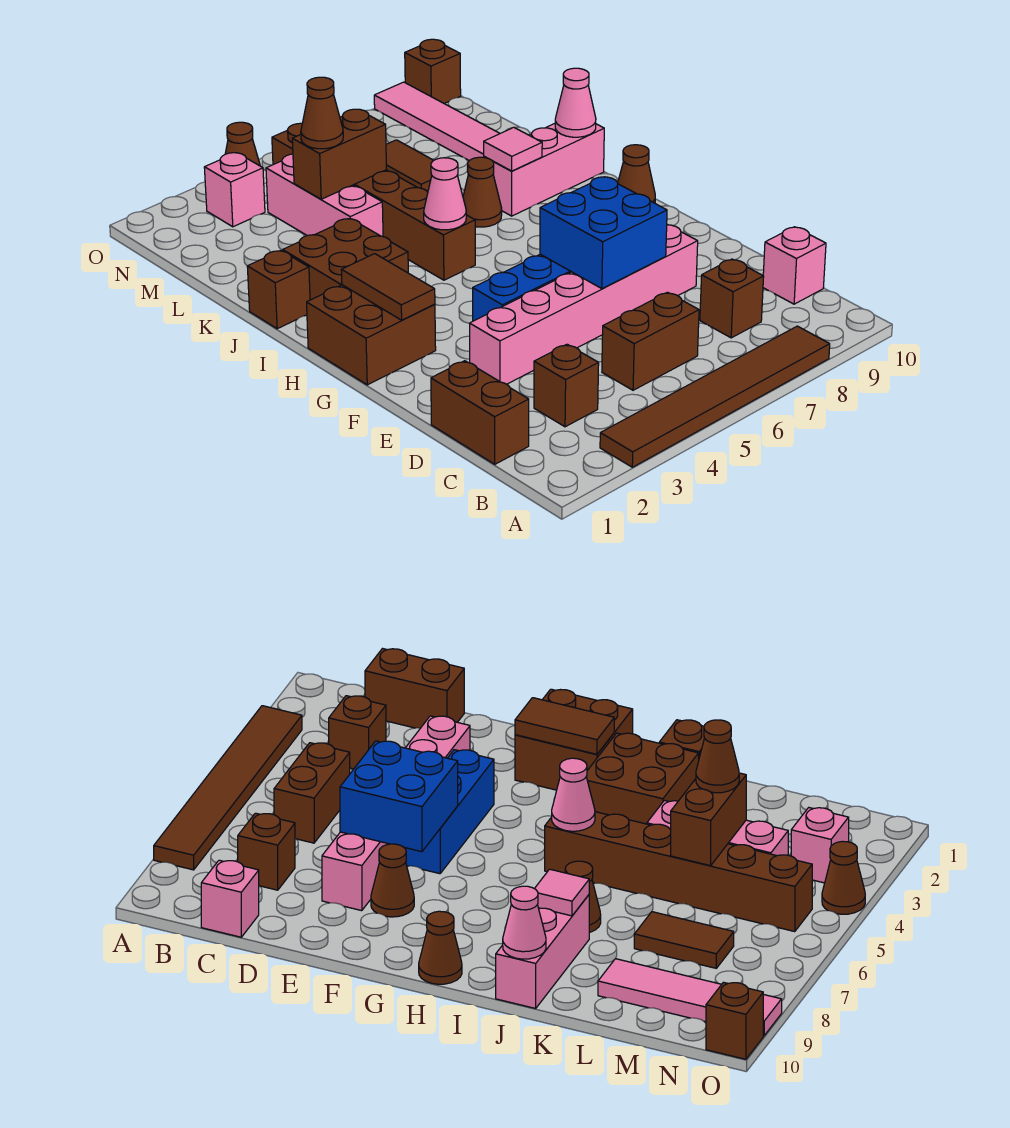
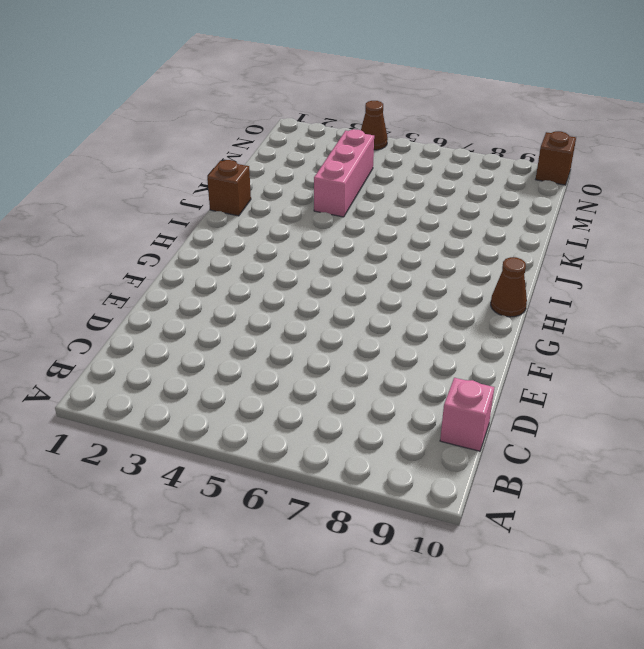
none -> brown 1x6 tile [600,326,830,467]
none -> brown 1x2 brick [431,361,529,464]
none -> brown 1x1 brick [534,344,599,427]

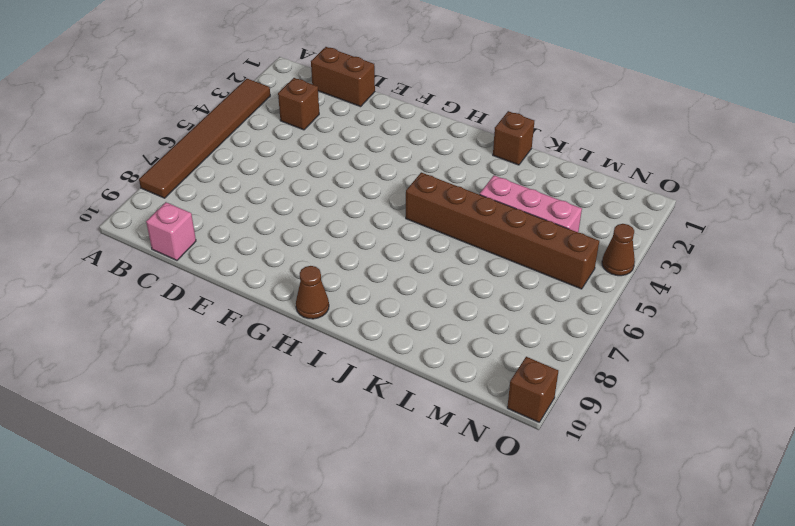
none -> brown 1x2 brick [602,292,699,390]
none -> brown 1x1 brick [700,259,764,338]
none -> pink 1x6 brick [470,225,698,384]

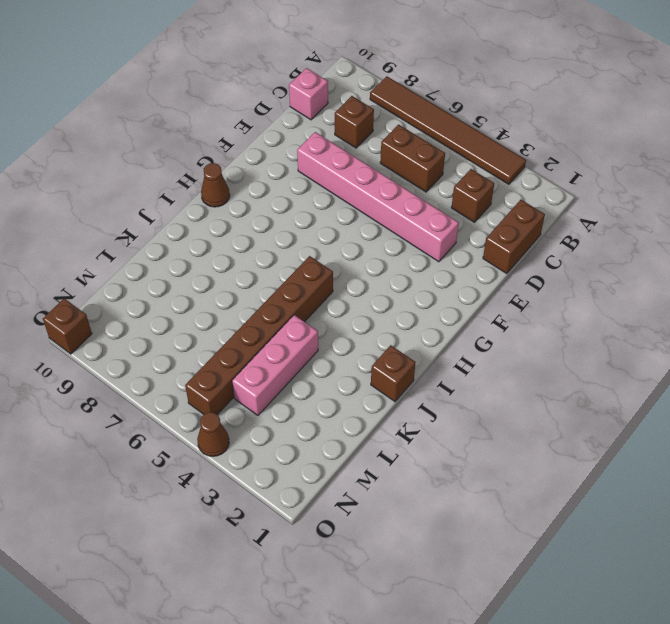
none -> blue 1x3 brick [473,254,571,321]
none -> brown 1x1 cone [371,844,414,917]
none -> brown 2x2 brick [307,285,436,385]

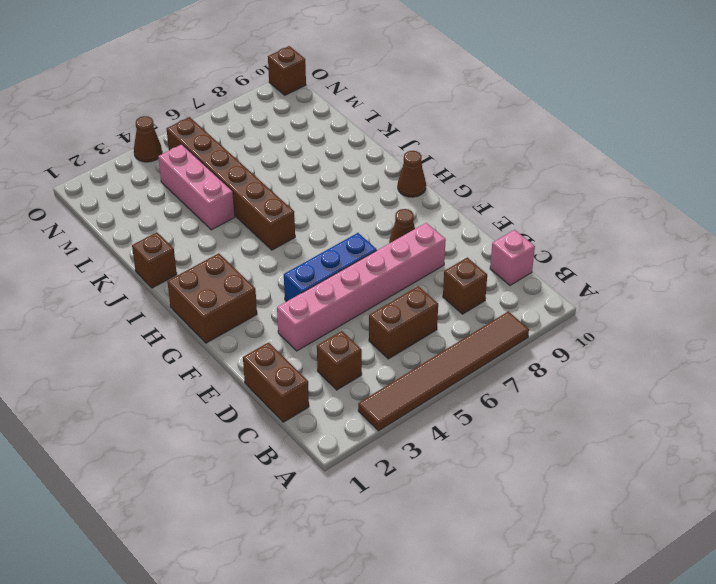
none -> brown 2x2 brick [283,219,408,300]
none -> brown 1x1 cone [463,157,502,227]
none -> pink 1x3 brick [484,124,604,216]

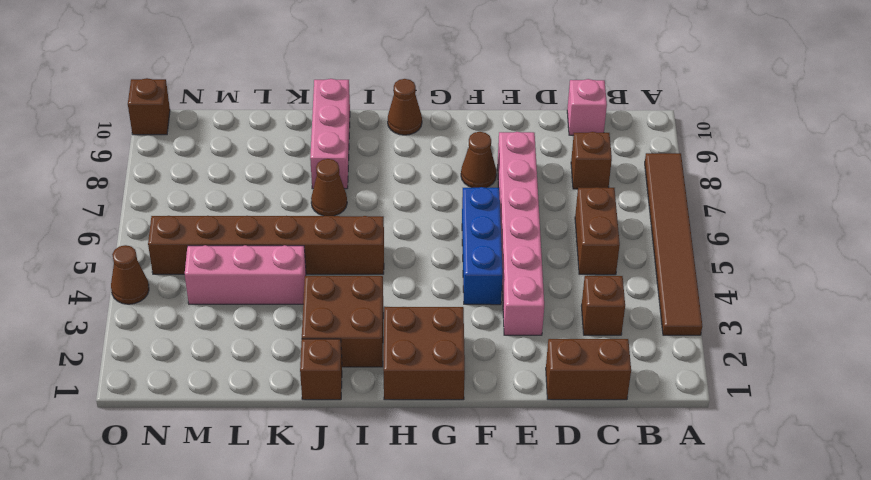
none -> brown 1x2 tile [386,140,434,192]
none -> pink 1x4 tile [374,82,500,161]
none -> pink 1x1 brick [204,153,265,227]

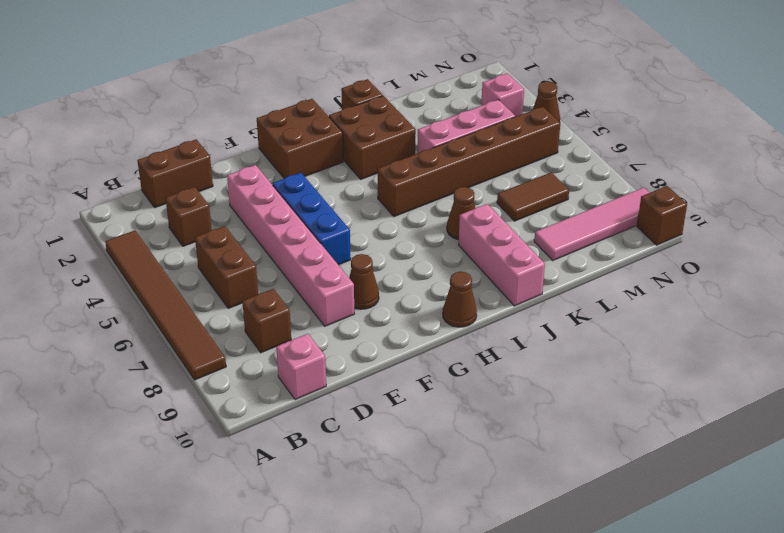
none -> blue 2x2 brick [540,177,667,289]
none -> brown 1x2 tile [341,254,435,320]
none -> pink 1x1 cone [424,158,466,230]

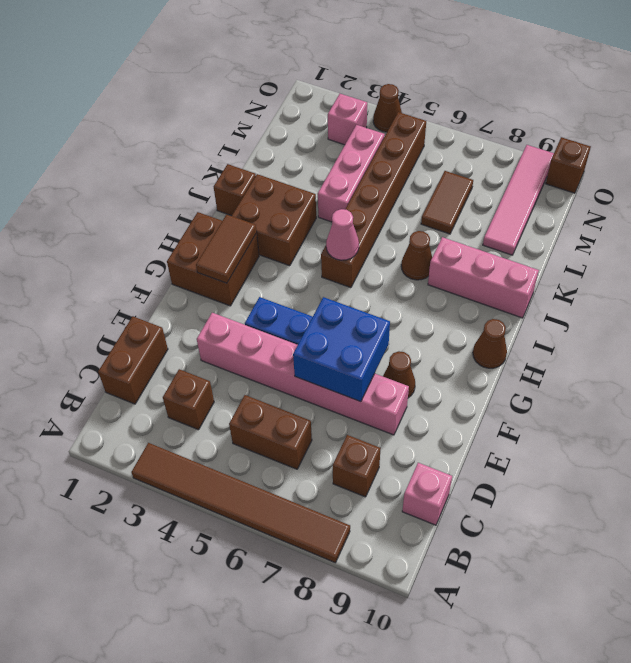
none -> pink 1x1 tile [484,127,542,171]
none -> pink 1x1 cone [555,68,596,137]
none -> brown 1x2 brick [292,109,386,199]

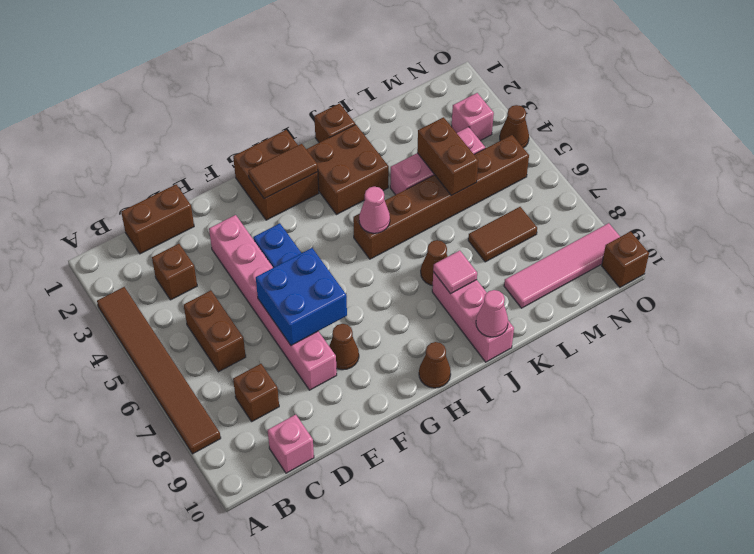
none -> brown 1x1 cone [301,77,343,149]

